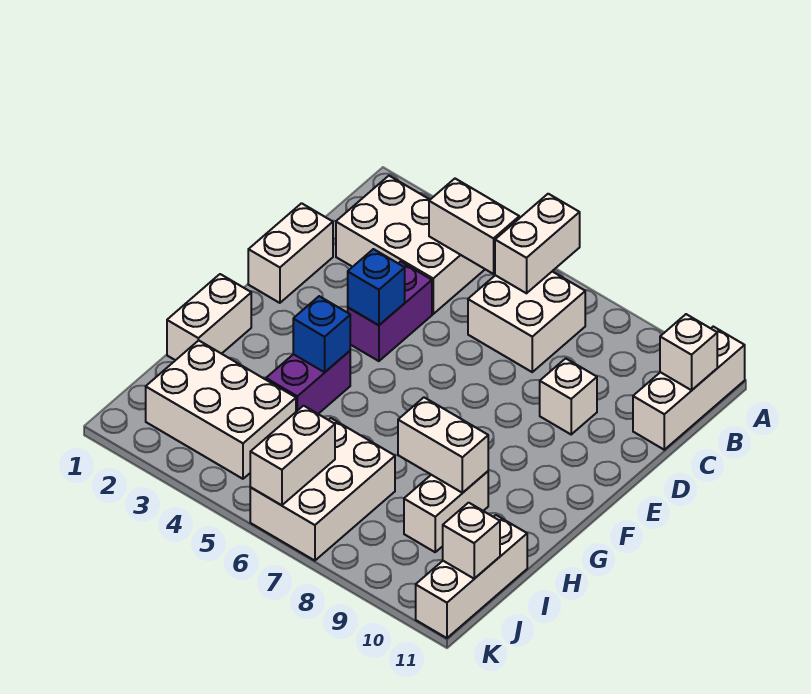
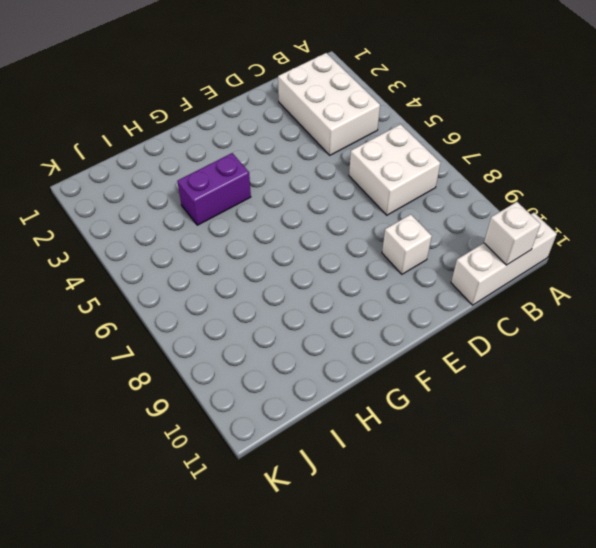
none -> white 1x2 brick [248,203,333,303]
none -> purple 1x2 brick [348,261,432,361]
none -> white 1x2 brick [167,274,251,360]

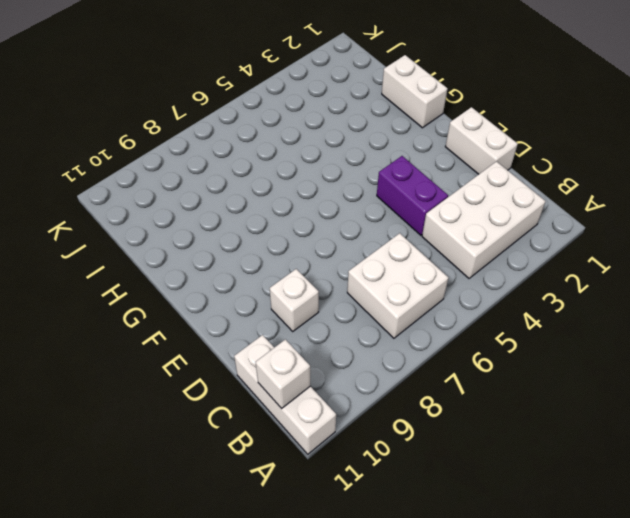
none -> purple 1x2 brick [266,351,350,414]
none -> white 1x2 brick [404,471,488,552]
none -> white 2x3 brick [146,340,296,479]

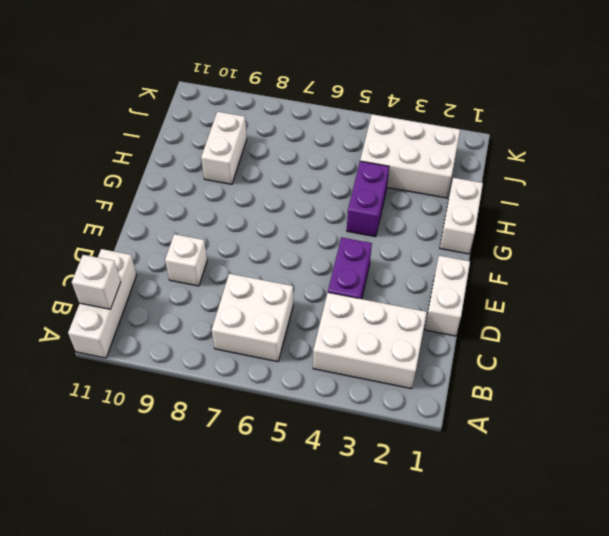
none -> white 2x3 brick [250,418,395,561]
none -> white 1x3 brick [416,515,527,638]
none -> white 1x2 brick [495,194,580,293]

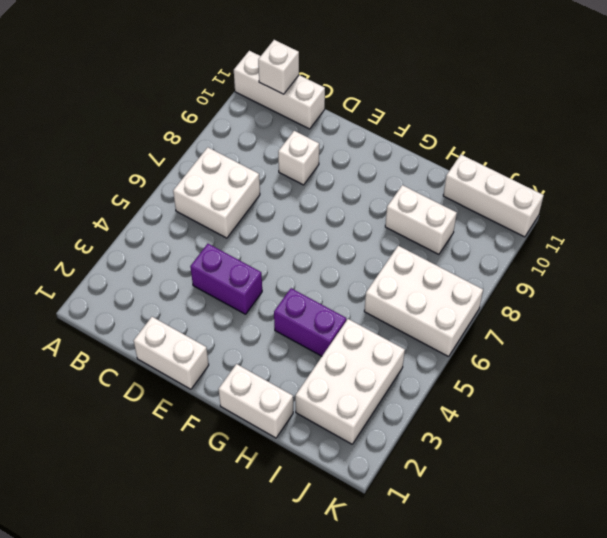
none -> white 2x3 brick [336,176,485,314]
none -> white 1x2 brick [495,194,580,293]
none -> white 1x2 brick [429,179,519,274]

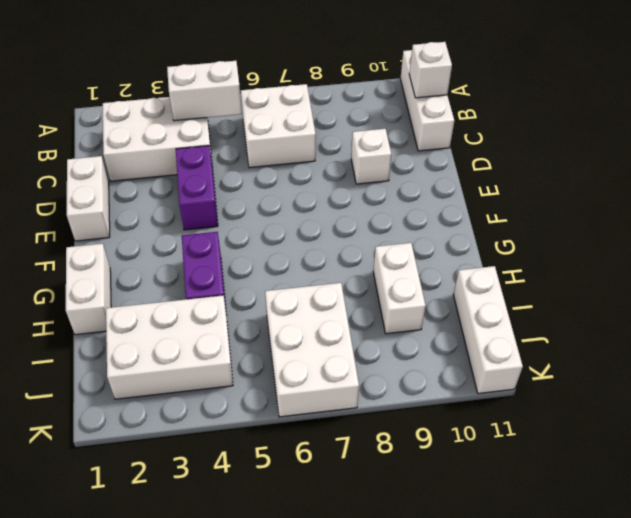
none -> white 1x2 brick [495,194,580,293]
none -> blue 1x1 brick [348,249,405,325]
none -> blue 1x1 brick [293,296,350,372]

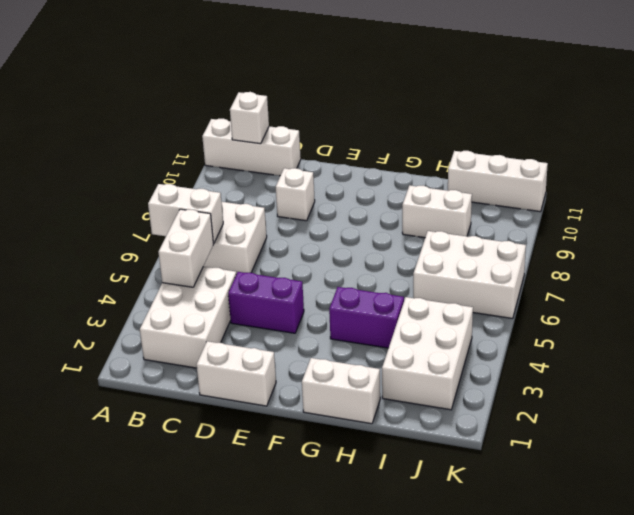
none -> blue 1x1 brick [348,249,405,325]
none -> blue 1x1 brick [293,296,350,372]
none -> white 1x2 brick [398,397,488,493]

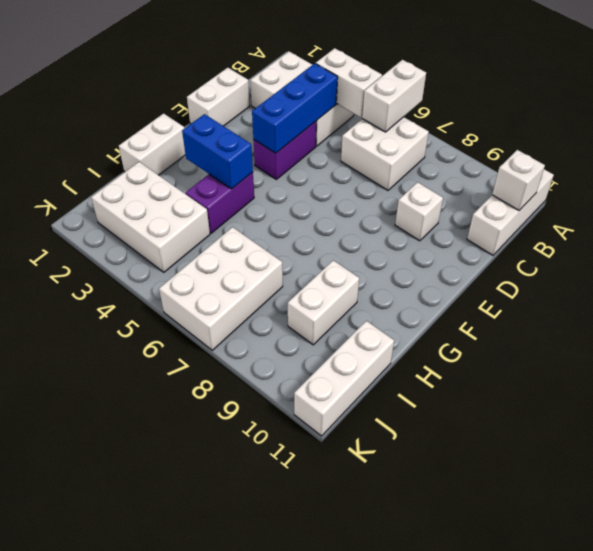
blue 1x3 brick [252,63,338,153] -> blue 1x1 brick [348,249,405,325]
blue 1x2 brick [182,114,253,189] -> blue 1x1 brick [293,296,350,372]
none -> white 1x2 brick [398,397,488,493]
none -> white 1x2 brick [250,406,335,505]
none -> white 1x1 brick [443,503,500,579]

